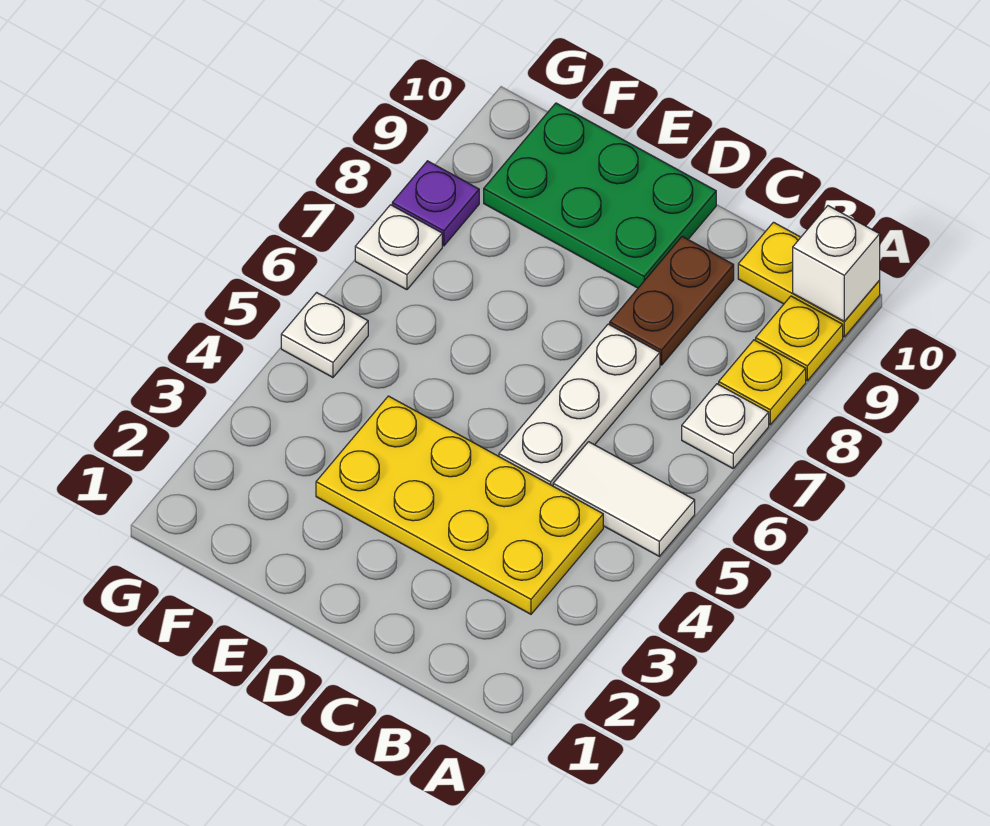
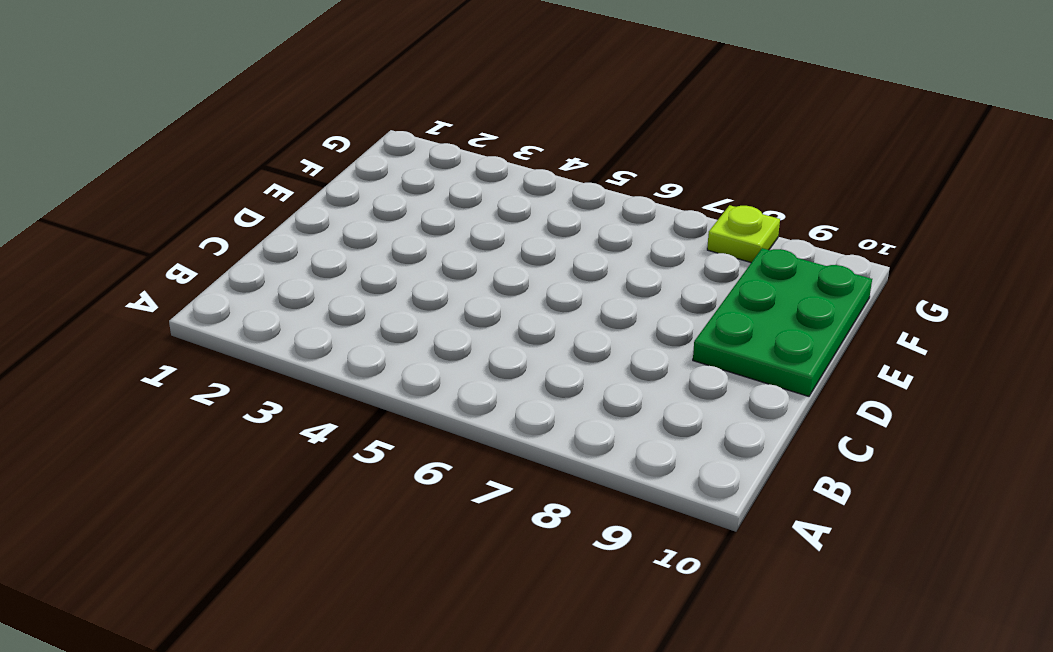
lime 1x1 plate [707,205,780,263] -> purple 1x1 plate [392,161,479,246]
none -> white 1x2 tile [553,442,695,556]
none -> white 1x1 plate [682,384,769,468]
none -> yellow 1x1 plate [719,340,806,425]

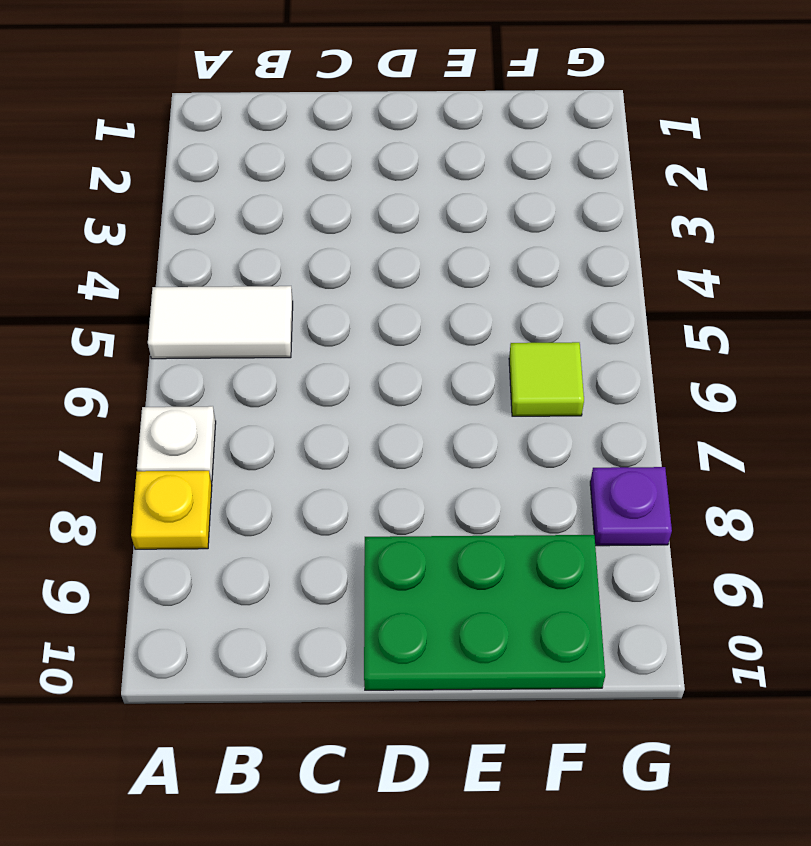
lime 1x1 tile [509,342,584,416] -> none
none -> yellow 1x1 plate [756,296,843,381]
none -> yellow 1x2 plate [738,222,880,337]
none -> yellow 2x4 plate [316,396,603,614]

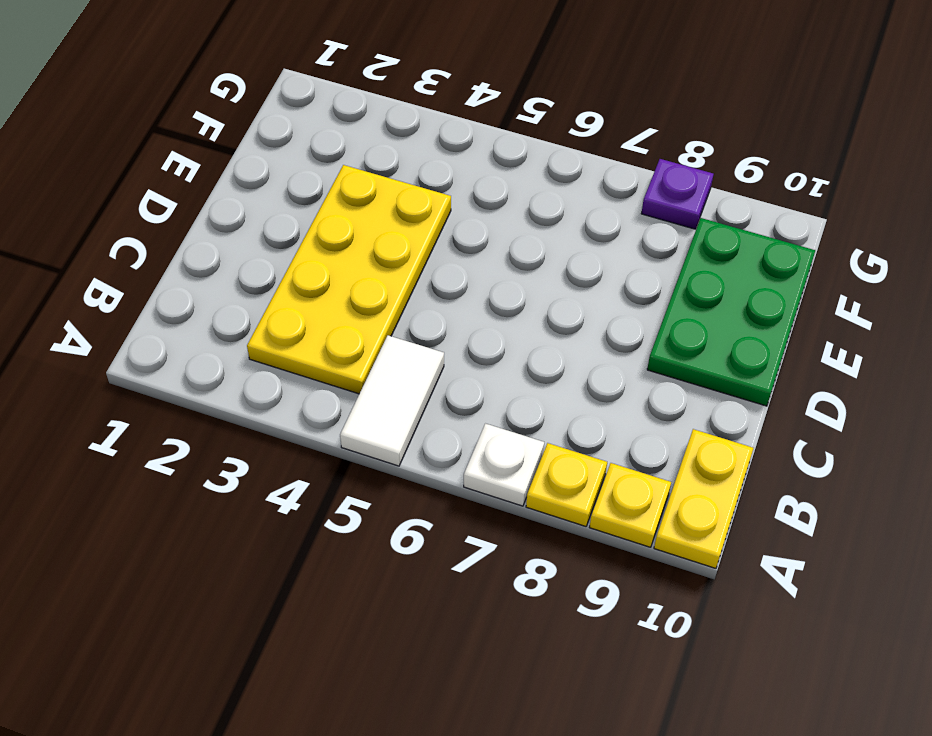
none -> white 1x3 plate [499,324,660,486]
none -> brown 1x2 plate [610,236,734,365]
none -> white 1x1 plate [281,293,368,377]

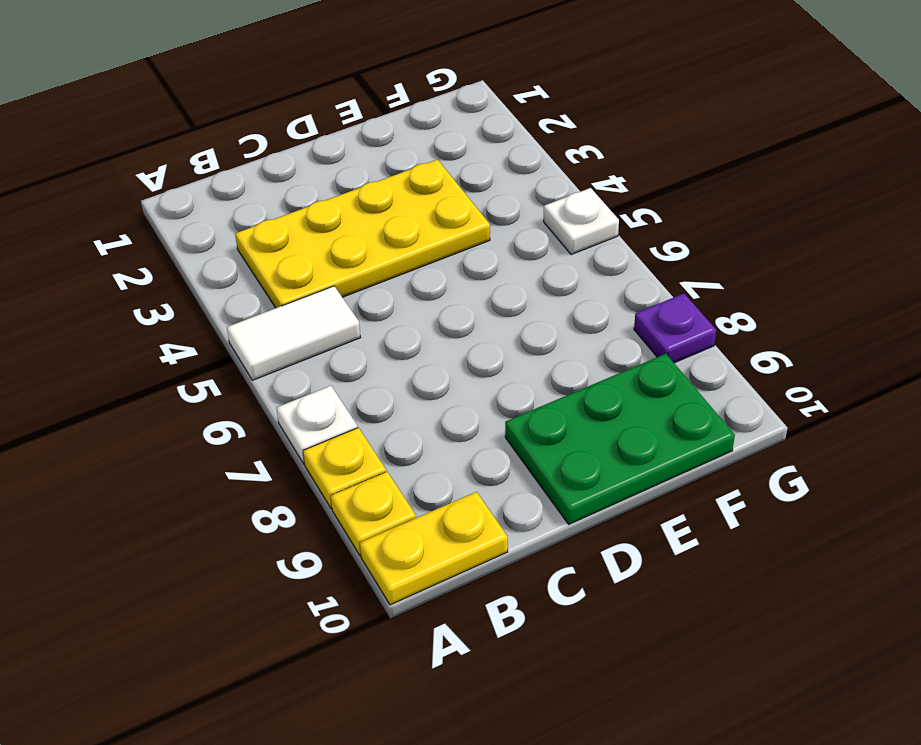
none -> white 1x3 plate [499,324,660,486]
none -> brown 1x2 plate [610,236,734,365]
none -> white 1x1 plate [355,205,442,290]

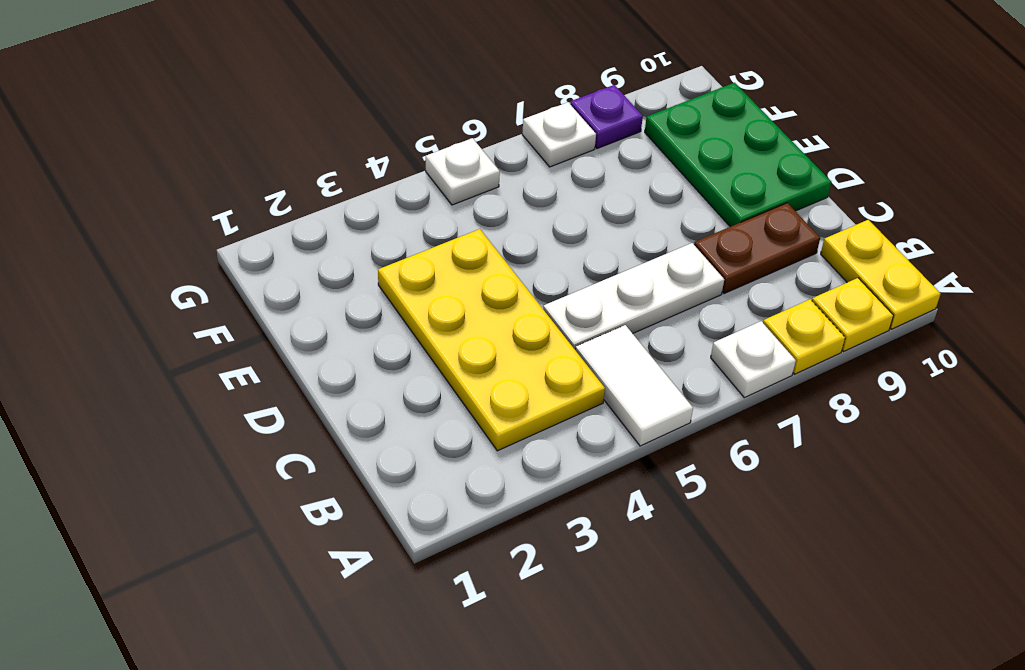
none -> white 1x1 brick [793,206,880,322]

